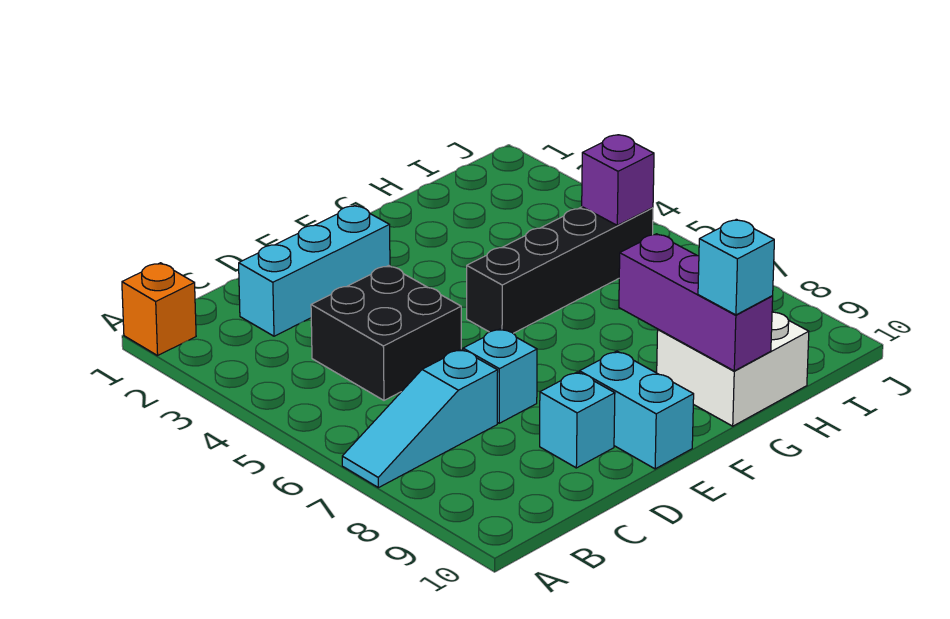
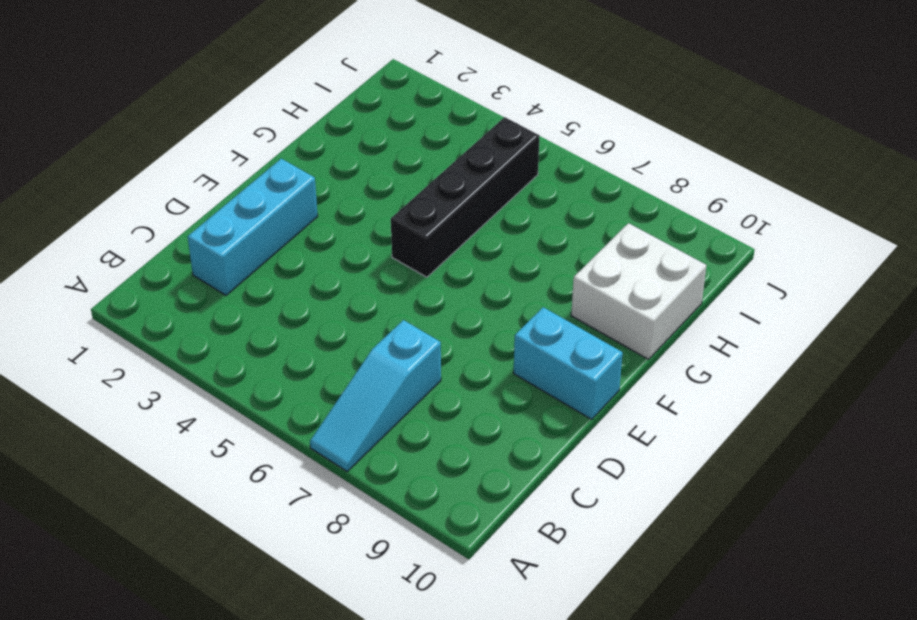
none -> orange 1x1 brick [122,263,196,356]
none -> black 2x2 brick [311,266,461,400]
none -> cyan 1x1 brick [463,329,537,423]

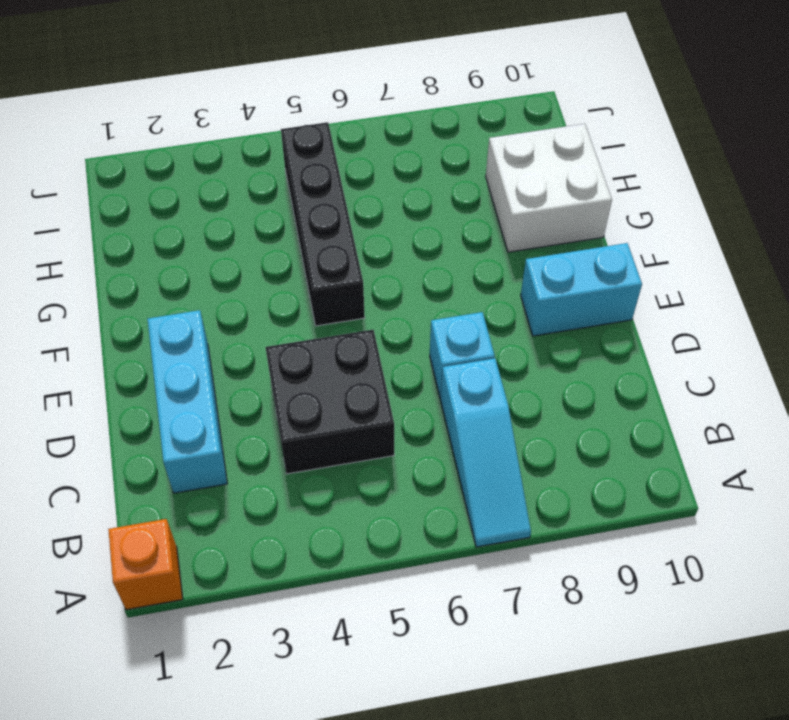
none -> cyan 1x1 brick [540,372,615,468]
none -> purple 1x3 brick [619,234,773,371]
none -> purple 1x1 brick [582,135,654,225]

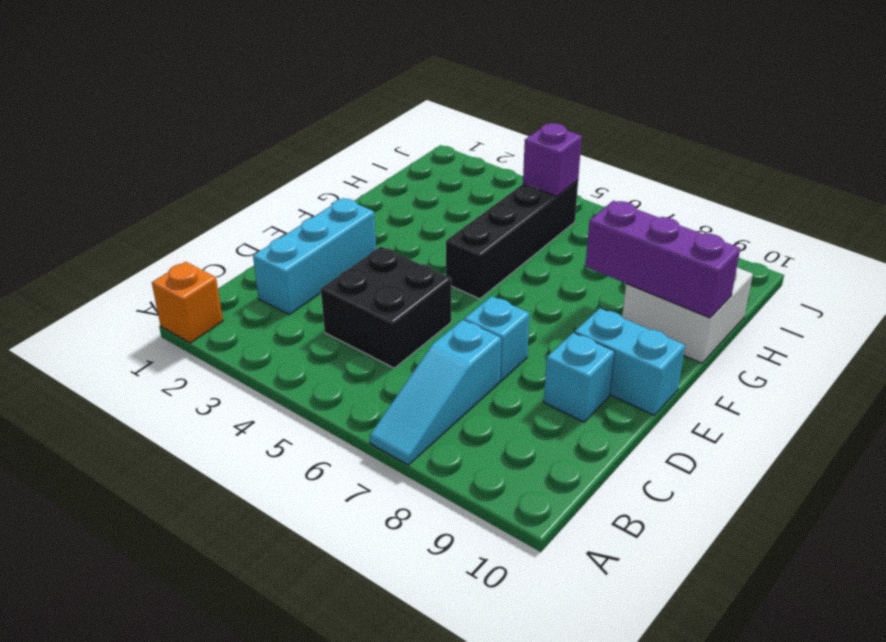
none -> cyan 1x1 brick [698,219,774,315]

